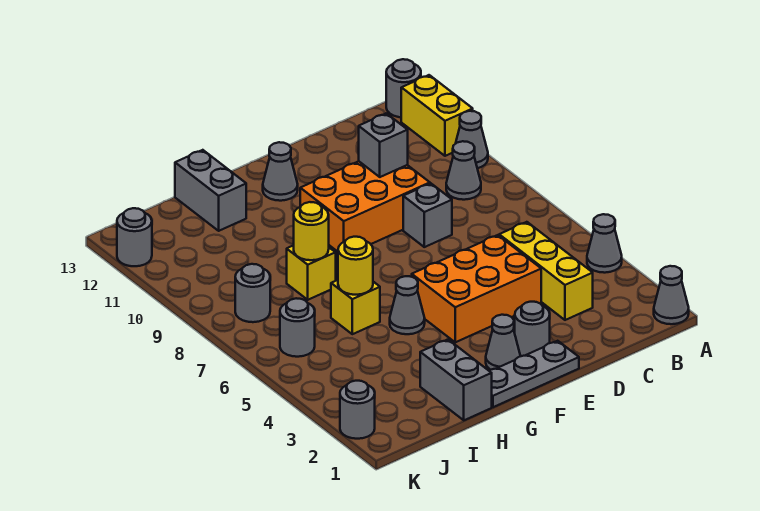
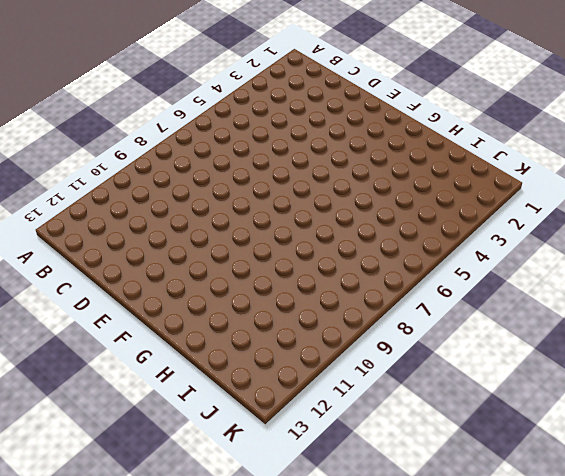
none -> grey 1x1 cone [654,266,689,324]
none -> grey 1x1 cone [587,214,622,273]
none -> grey 1x1 cone [456,111,488,168]

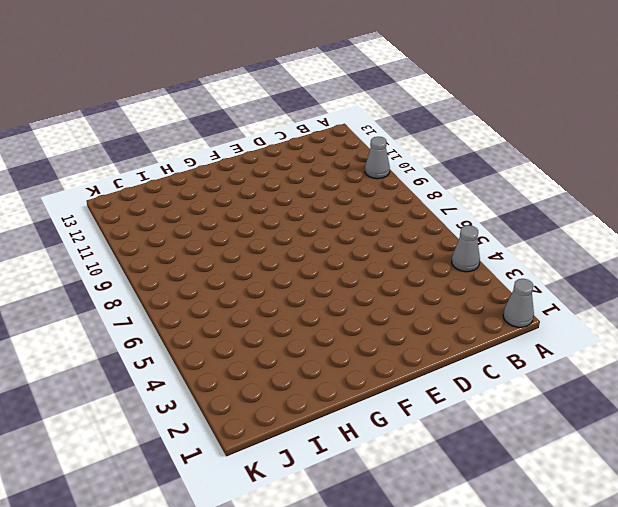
none -> yellow 1x2 brick [401,75,473,156]
none -> grey 1x1 round brick [386,59,421,117]
none -> grey 1x1 cone [446,141,481,200]

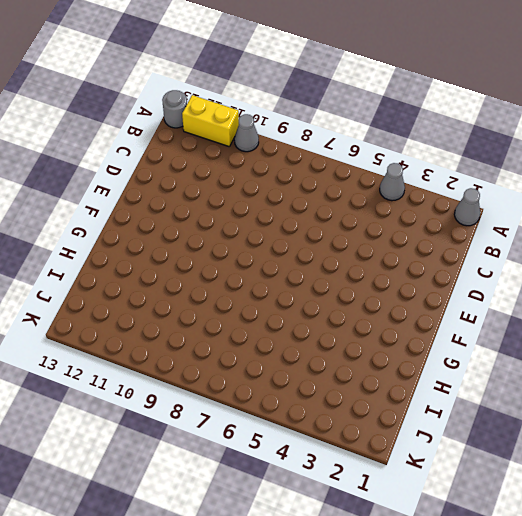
none -> grey 1x1 cone [446,141,481,200]
none -> yellow 1x3 brick [499,222,593,320]
none -> orange 2x3 brick [412,235,541,342]

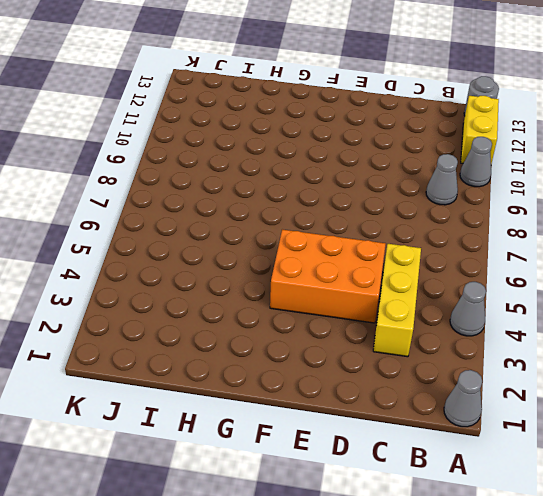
none -> grey 1x1 brick [403,183,452,247]
none -> orange 2x3 brick [300,161,430,252]
none -> grey 1x3 plate [489,341,579,407]

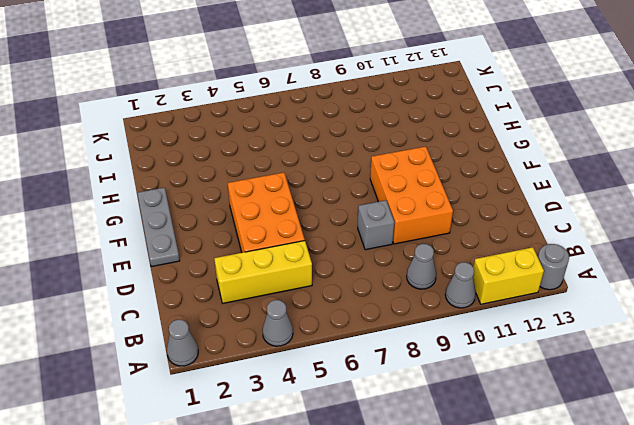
none -> grey 1x1 round brick [515,302,550,356]
none -> grey 1x1 cone [486,315,520,370]
none -> grey 1x1 cone [263,142,298,201]

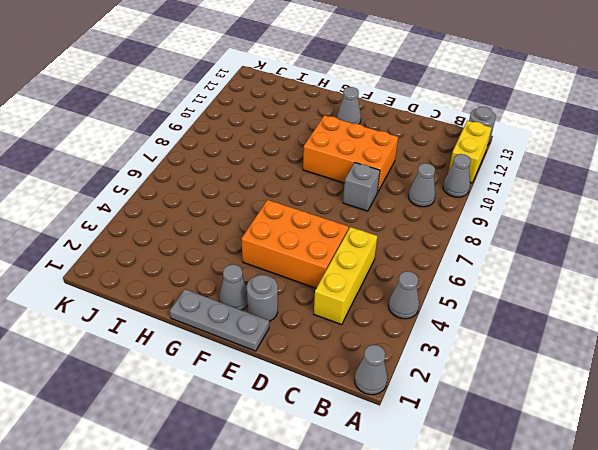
none -> grey 1x1 cone [390,276,425,334]
none -> grey 1x2 brick [420,340,492,420]
none -> yellow 1x1 brick [331,280,380,334]

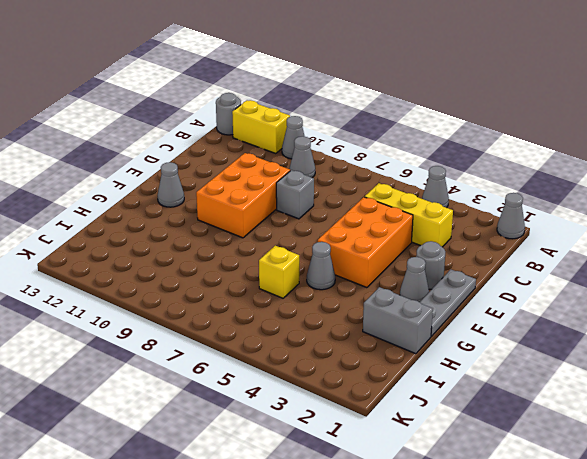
none -> yellow 1x1 brick [287,245,336,300]
none -> grey 1x2 brick [175,150,246,231]
none -> grey 1x1 round brick [280,298,315,357]

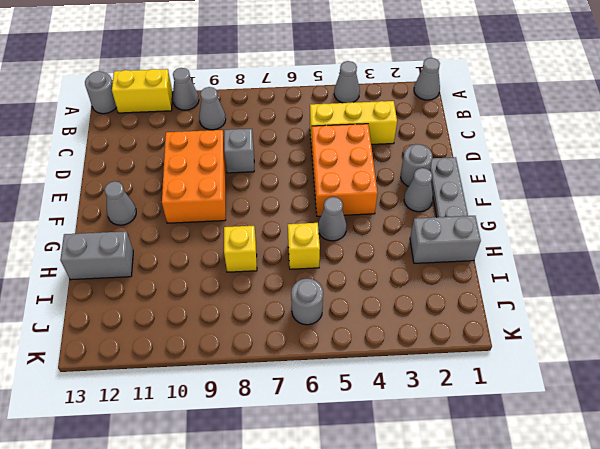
none -> grey 1x1 round brick [235,264,270,322]
none -> grey 1x1 round brick [340,381,375,439]
none -> grey 1x1 round brick [117,208,152,266]

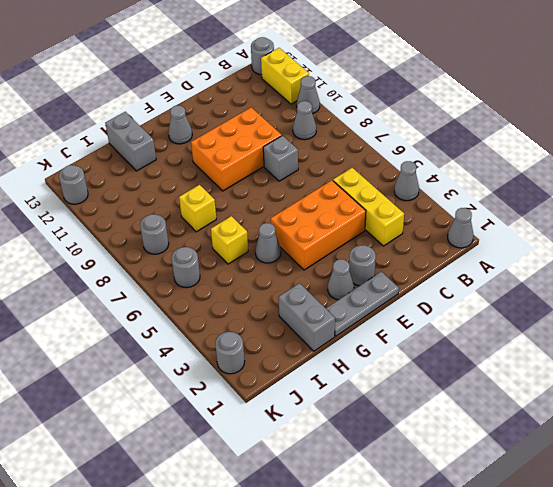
none -> grey 1x1 brick [359,113,408,177]
none -> yellow 1x1 round brick [338,237,373,295]
none -> yellow 1x1 round brick [294,202,329,260]

